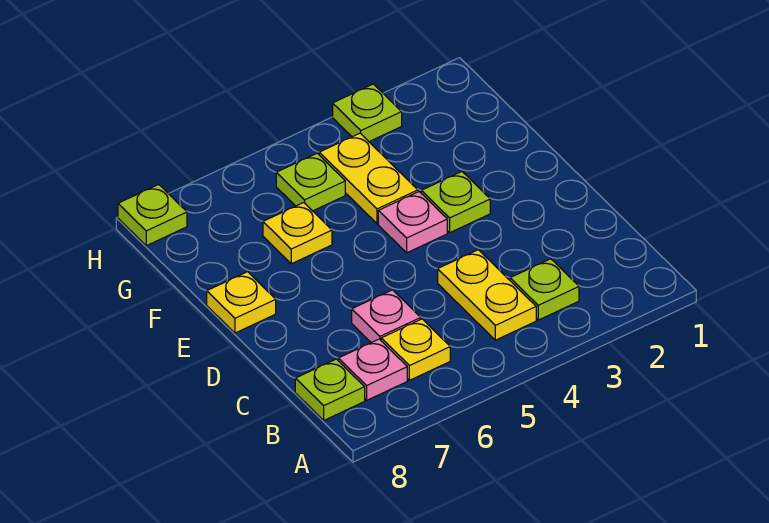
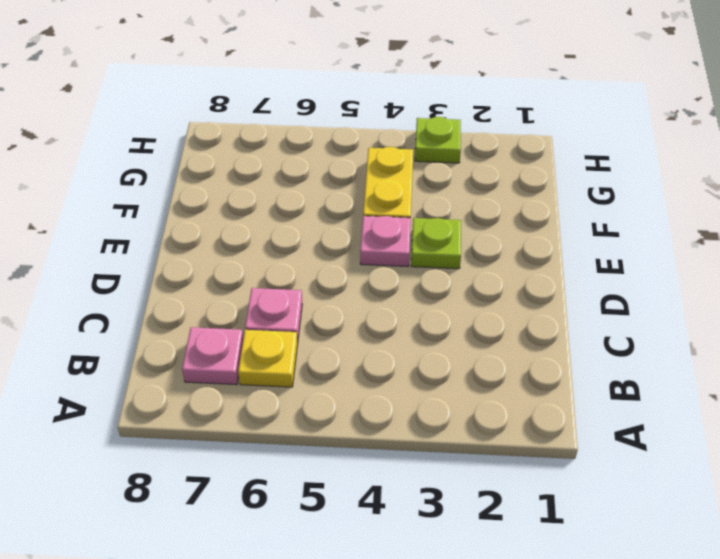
none -> lime 1x1 plate [510,259,579,320]
none -> yellow 1x2 plate [438,250,536,340]
none -> lime 1x1 plate [295,359,365,420]

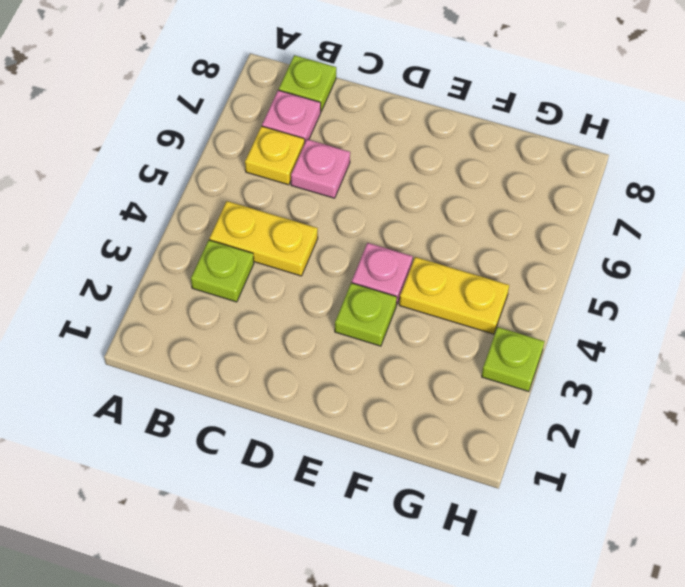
none -> yellow 1x1 plate [207,272,276,333]
none -> yellow 1x1 plate [263,203,332,264]
none -> lime 1x1 plate [276,153,345,211]

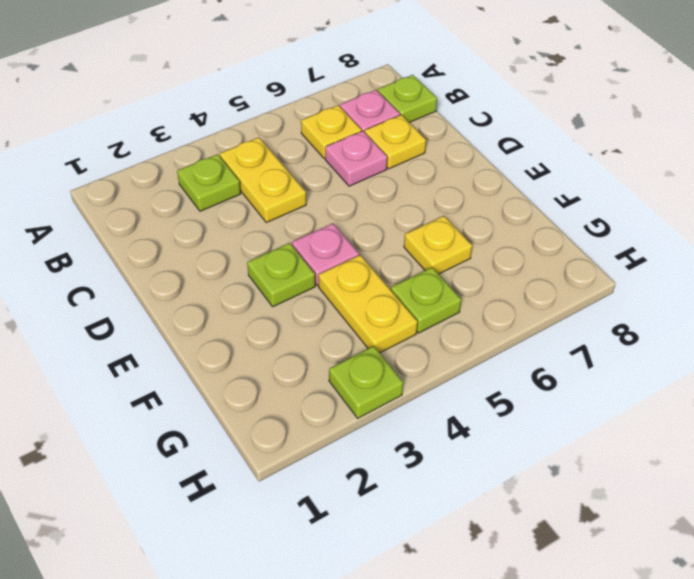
yellow 1x1 plate [365,115,426,169] -> yellow 1x1 plate moved to [207,272,276,333]
none -> lime 1x1 plate [118,184,187,246]

